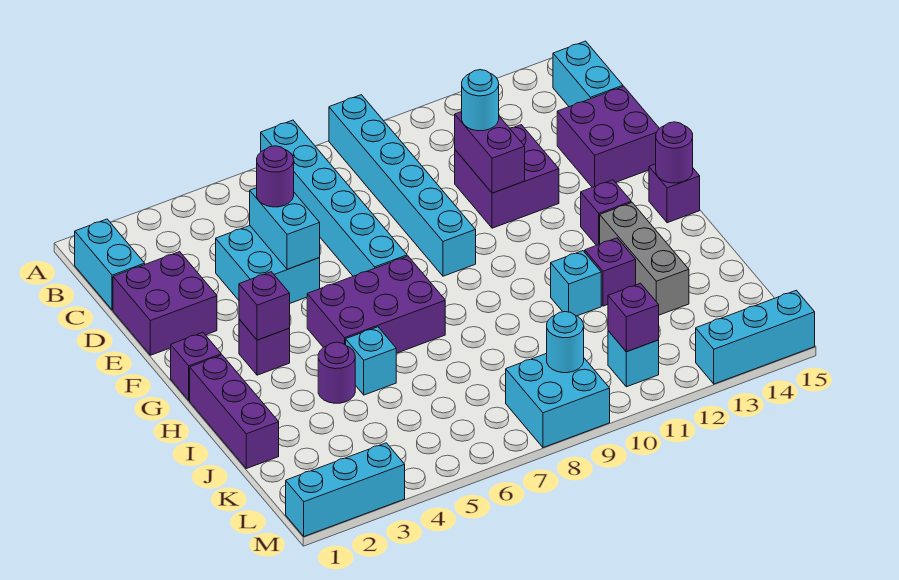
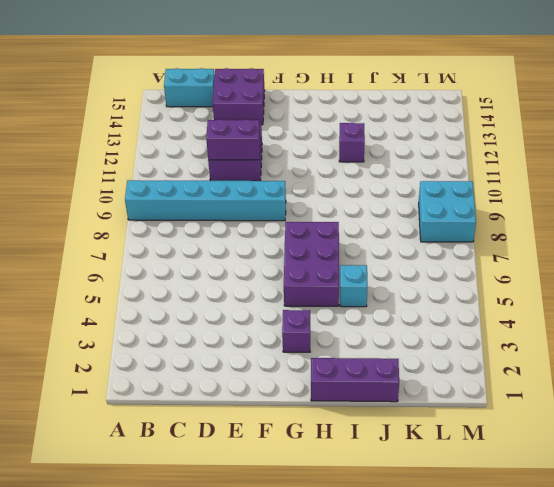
none -> cyan 1x6 brick [261,120,407,276]
none -> cyan 1x2 brick [74,219,145,310]
none -> purple 2x2 brick [113,252,217,355]
none -> cyan 2x2 brick [216,226,320,303]

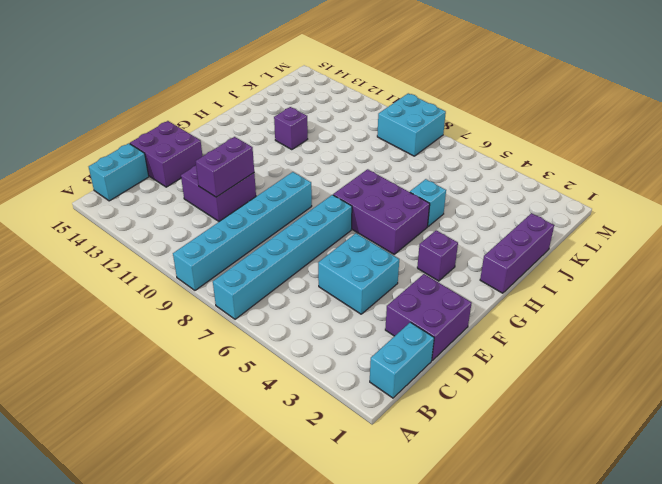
none -> purple 1x1 brick [171,332,221,400]
none -> purple 1x1 brick [581,180,631,245]
none -> purple 1x1 brick [649,164,700,223]
none -> grey 1x3 brick [600,203,689,315]

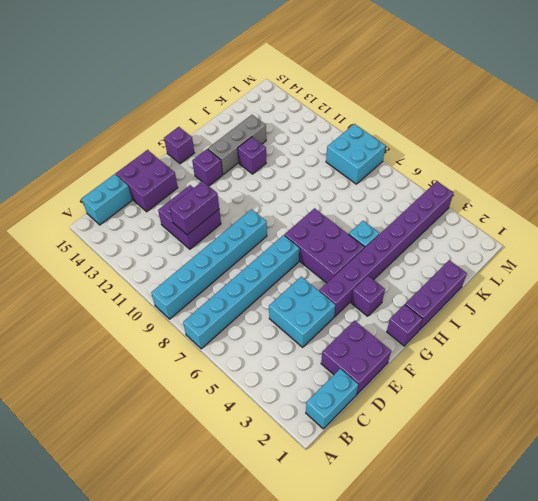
purple 1x8 brick [319,181,453,317] -> purple 1x1 round brick [318,342,355,403]
none -> cyan 1x1 brick [551,251,601,316]
none -> cyan 1x1 brick [608,331,659,387]
none -> cyan 1x3 brick [286,443,405,536]
none -> cyan 1x3 brick [696,290,815,384]

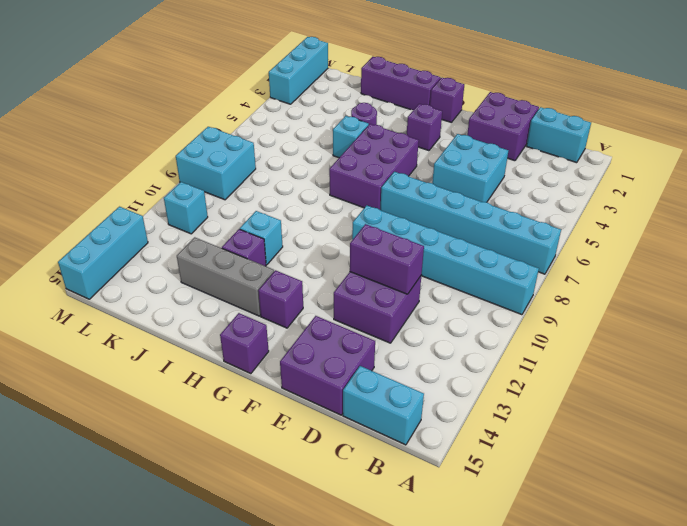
none -> cyan 1x2 brick [250,188,320,269]
none -> purple 1x1 brick [239,272,290,340]
none -> purple 1x1 round brick [656,122,693,183]
none -> cyan 1x1 round brick [547,312,584,373]

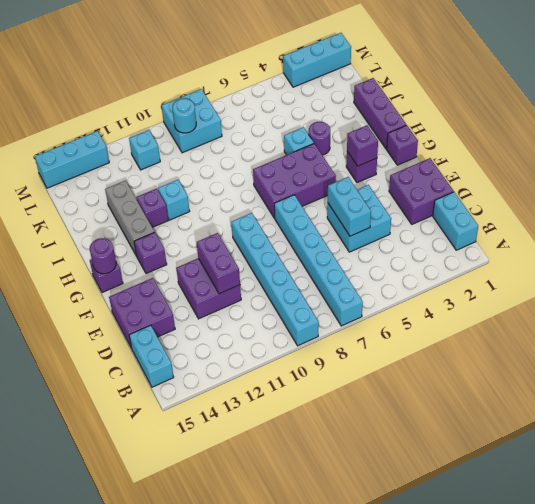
none -> purple 1x1 brick [608,283,659,352]
none -> purple 1x1 round brick [257,146,294,207]
none -> cyan 1x1 round brick [462,70,499,131]

